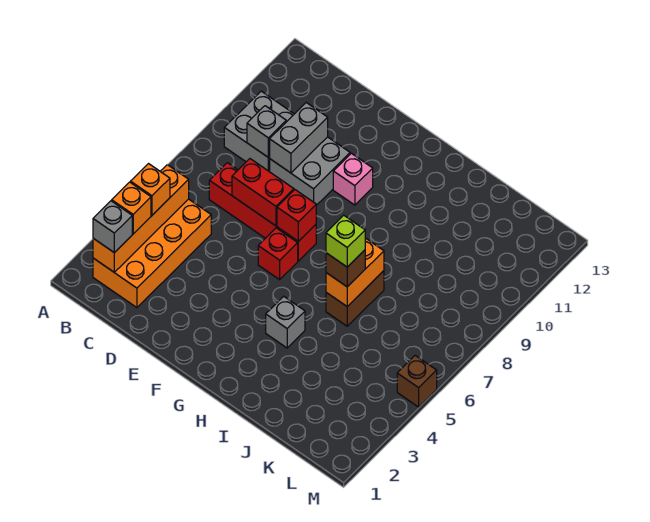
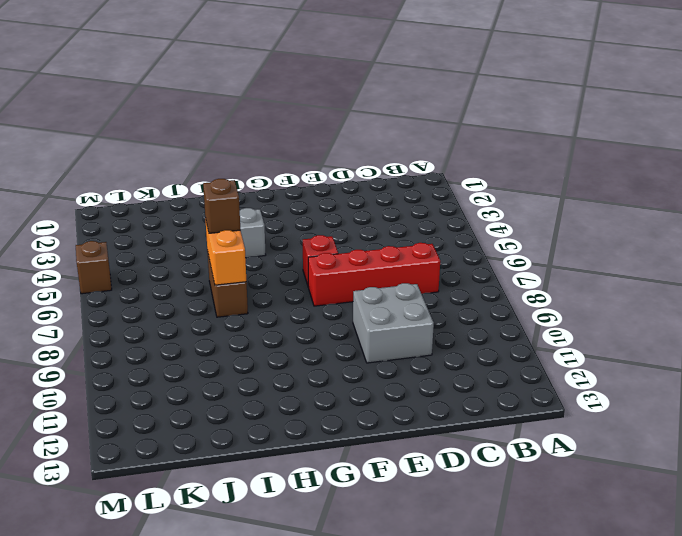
none -> orange 2x4 brick [93,199,211,308]
none -> grey 2x2 brick [224,91,294,172]
none -> pink 1x1 brick [333,153,373,205]

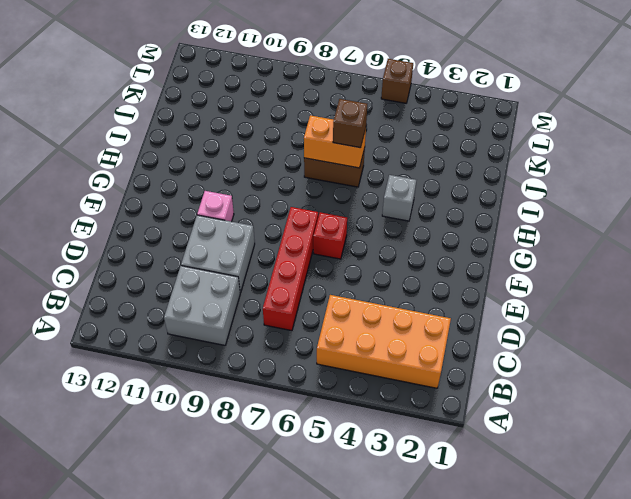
none -> orange 1x4 brick [93,165,189,272]
none -> grey 1x1 brick [247,106,286,158]
none -> red 1x2 brick [232,159,294,226]

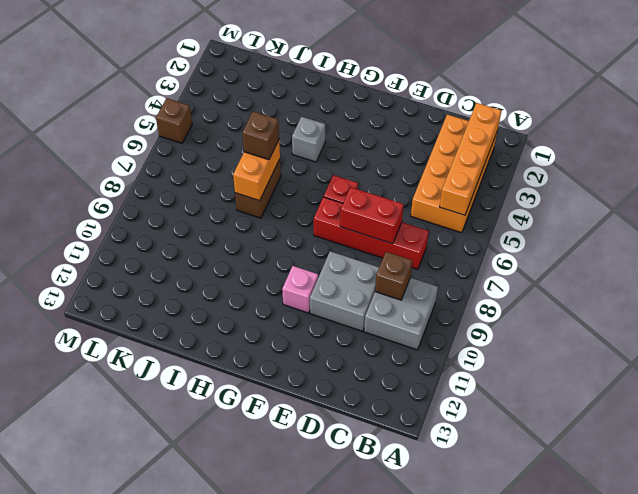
brown 1x1 brick [375,252,413,300] -> grey 1x1 brick [247,106,286,158]
none -> grey 1x2 brick [270,103,328,173]
none -> red 1x1 brick [277,190,316,241]
none -> grey 1x1 brick [93,201,132,253]

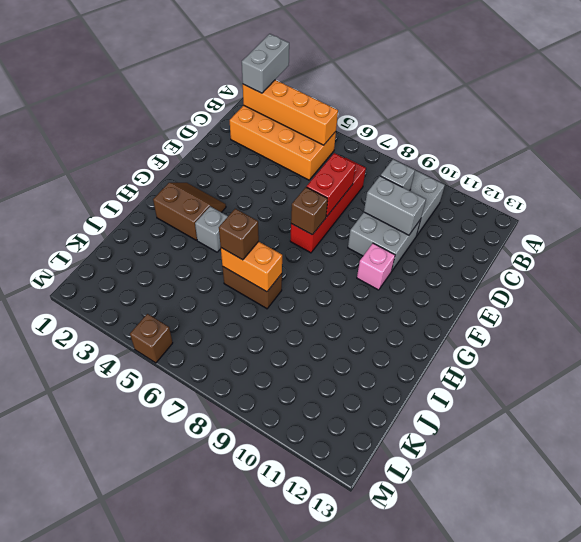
grey 1x2 brick [242,34,289,93] -> grey 1x1 brick [93,201,132,253]
brown 1x1 brick [291,187,328,235] -> red 1x1 brick [277,190,316,241]
brown 2x2 slope [153,183,226,240] -> none
none -> red 1x1 brick [258,228,298,280]
none -> orange 1x1 brick [112,182,151,234]
none -> orange 1x1 brick [131,164,170,215]

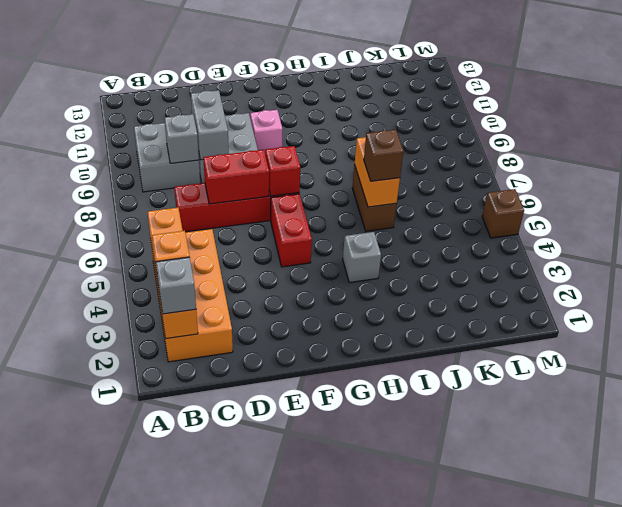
red 1x2 brick [271,194,312,267] -> red 1x1 brick [258,228,298,280]
none -> orange 1x1 brick [131,164,170,215]
none -> lime 1x1 brick [326,215,365,267]

